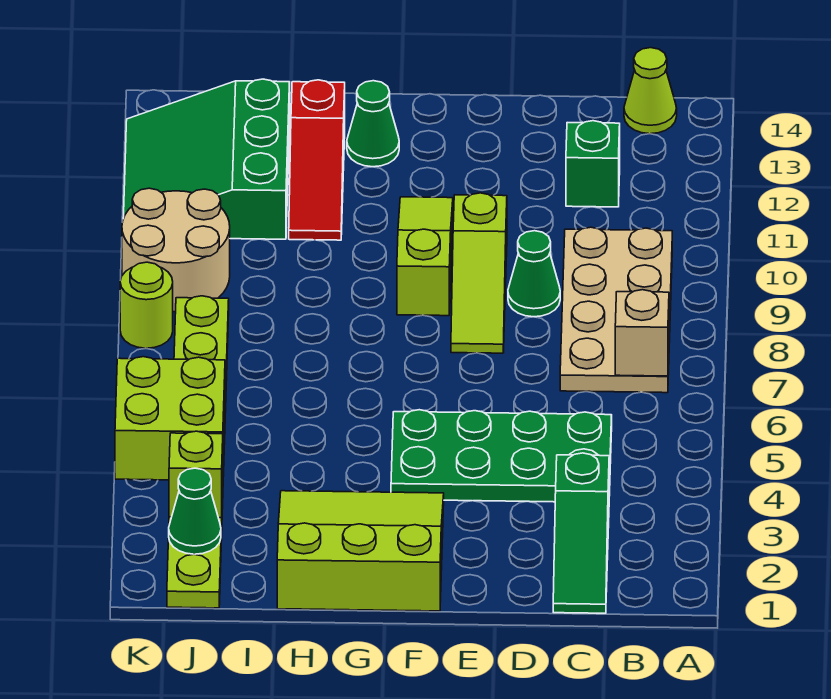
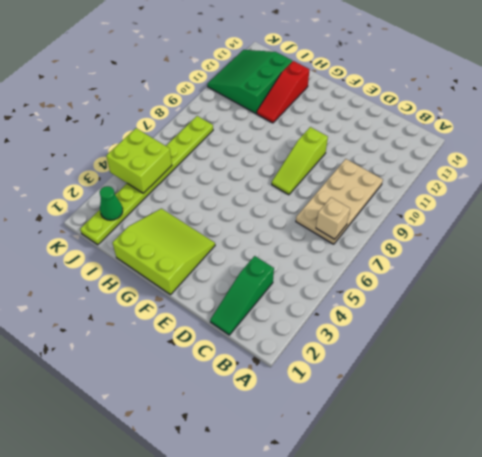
none -> lime 1x1 cone [624,48,677,134]
none -> green 2x4 plate [391,410,612,502]
none -> green 1x1 brick [566,121,620,207]

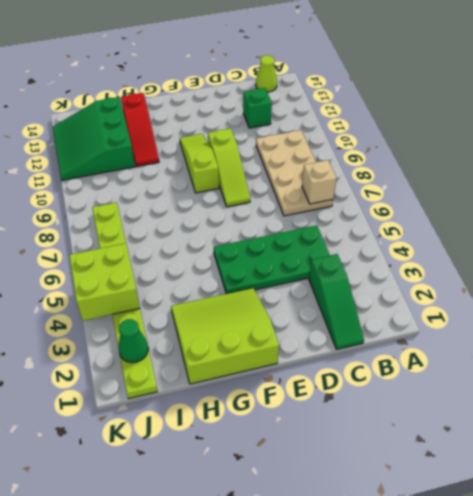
none -> green 1x1 cone [508,231,560,317]
none -> green 1x1 cone [347,81,399,167]
none -> tan 2x2 round brick [122,188,230,312]

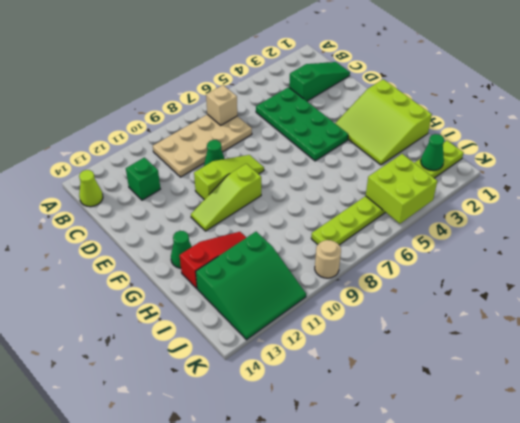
tan 1x1 round brick [315,240,341,278] -> tan 2x2 round brick [122,188,230,312]
none -> lime 1x1 round brick [120,262,173,348]
none -> lime 1x1 brick [169,431,223,518]

